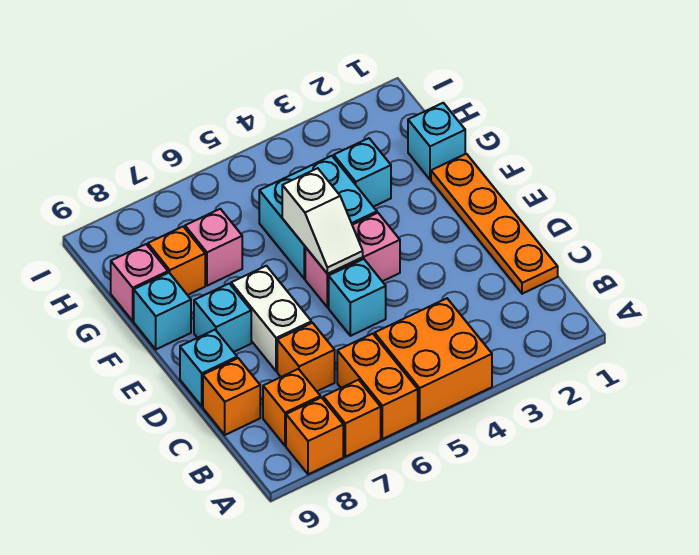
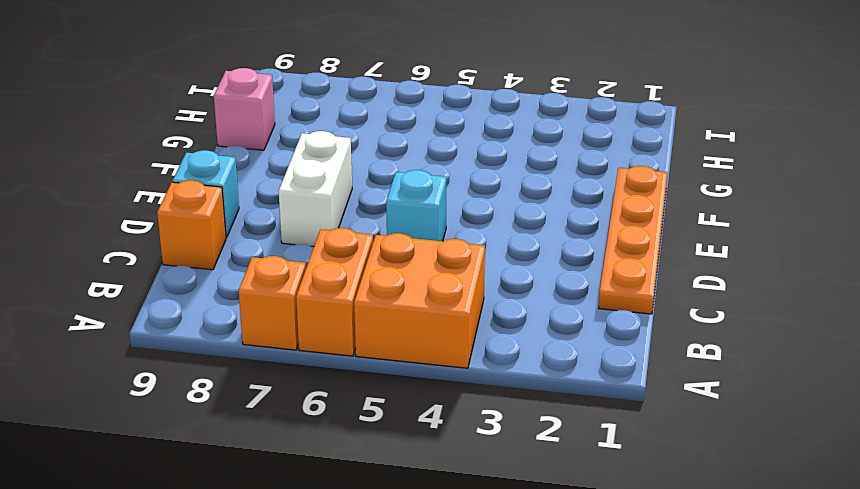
none -> orange 1x1 brick [286,397,343,474]
none -> orange 1x1 brick [263,369,320,446]
none -> orange 1x1 brick [277,323,335,391]

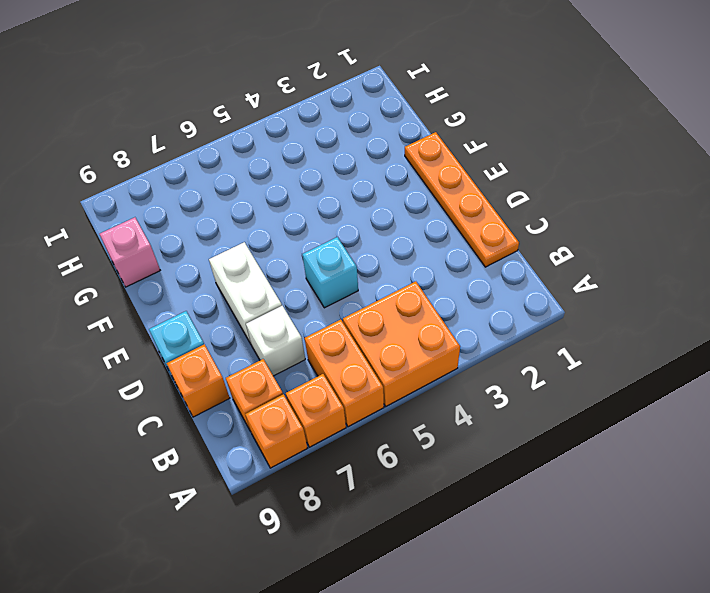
white 1x1 brick [246,306,305,376] -> orange 1x1 brick [277,323,335,391]
none -> pink 1x2 brick [305,213,400,307]
none -> cyan 1x1 brick [194,284,251,352]
none -> cyan 2x2 brick [259,156,377,279]

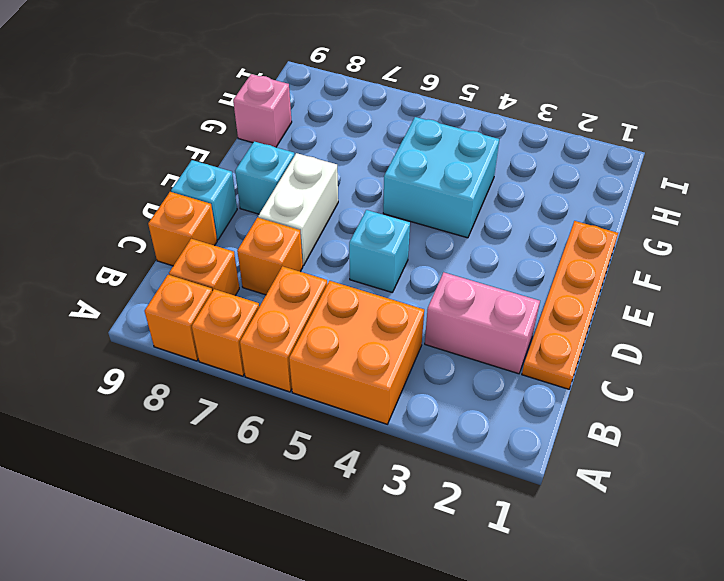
pink 1x2 brick [425,272,540,374] -> pink 1x2 brick moved to [305,213,400,307]
none -> cyan 1x1 brick [134,273,191,349]
none -> cyan 1x1 brick [408,103,465,180]
none -> cyan 1x1 brick [334,138,391,207]

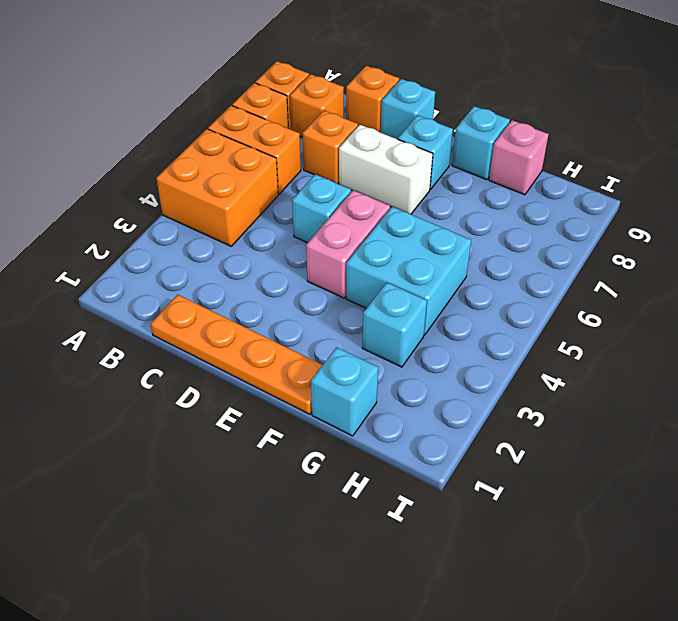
none -> pink 1x1 brick [185,209,242,286]
none -> orange 1x1 brick [148,227,205,295]
none -> white 1x2 slope [282,168,363,274]

